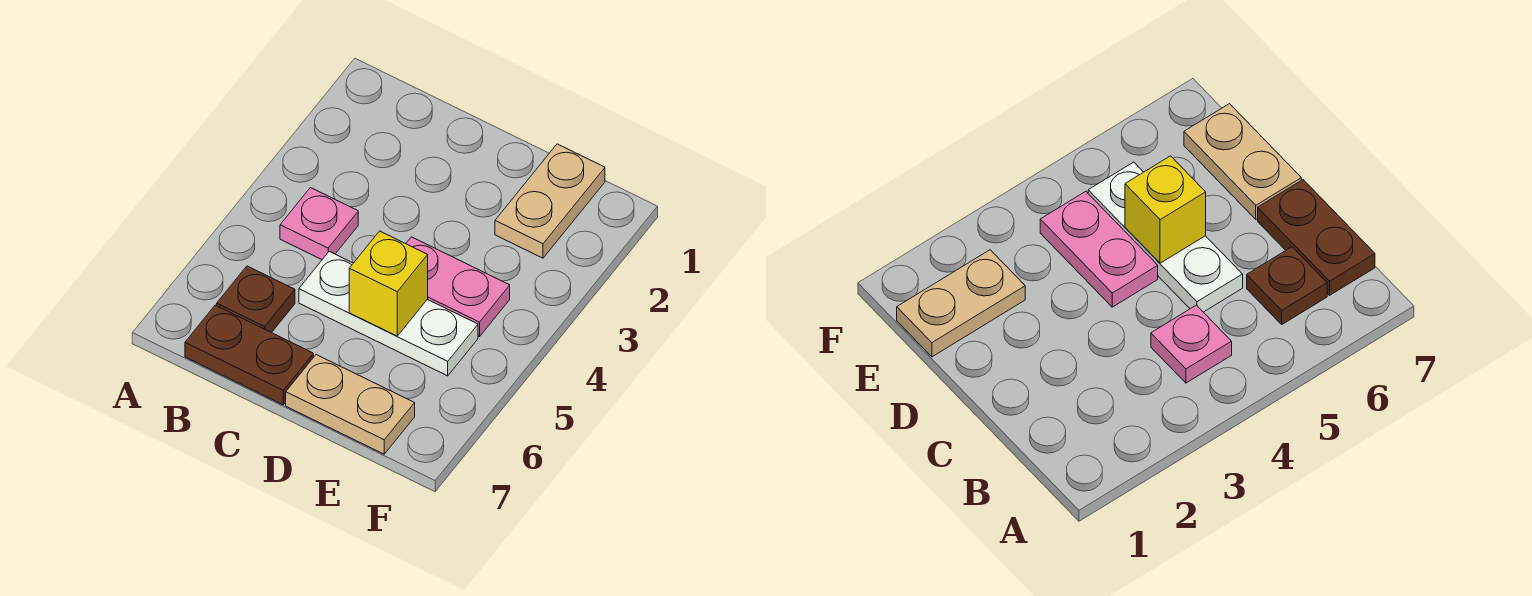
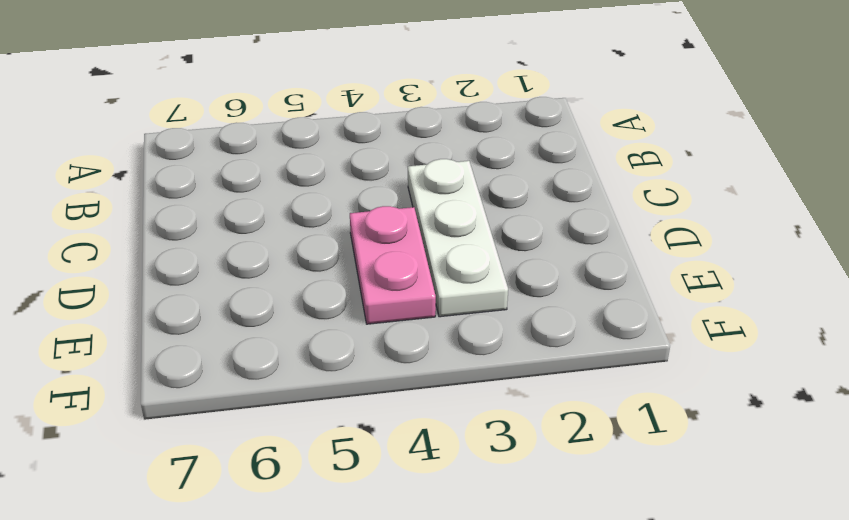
white 1x3 plate [408,159,508,317] -> white 1x3 plate moved to [299,252,478,376]
none -> pink 1x1 plate [280,188,358,260]
none -> brown 1x1 plate [217,266,295,333]

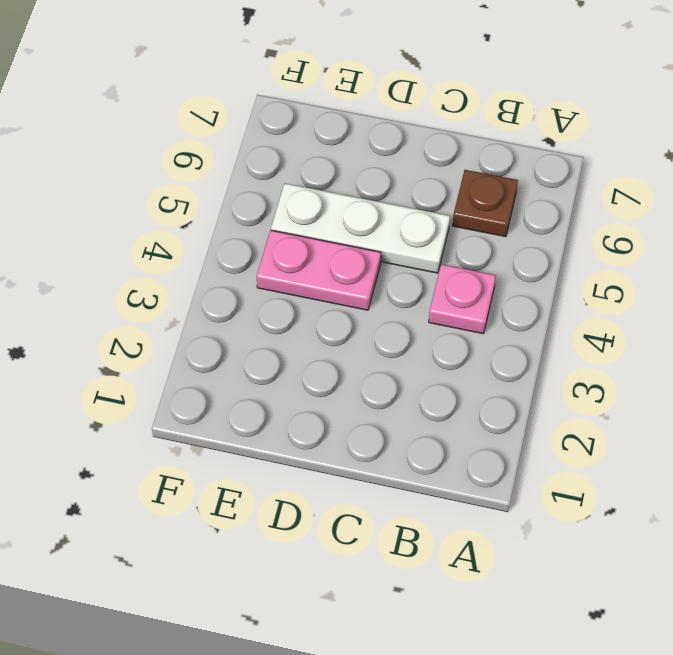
none -> brown 1x2 plate [185,305,314,405]
none -> tan 1x2 plate [286,355,415,454]

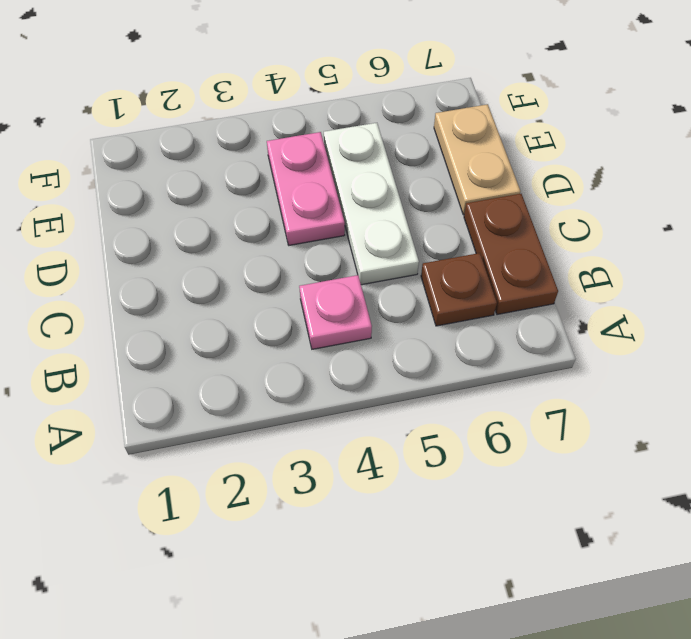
none -> tan 1x2 plate [495,144,605,258]
none -> yellow 1x1 brick [349,231,428,336]

